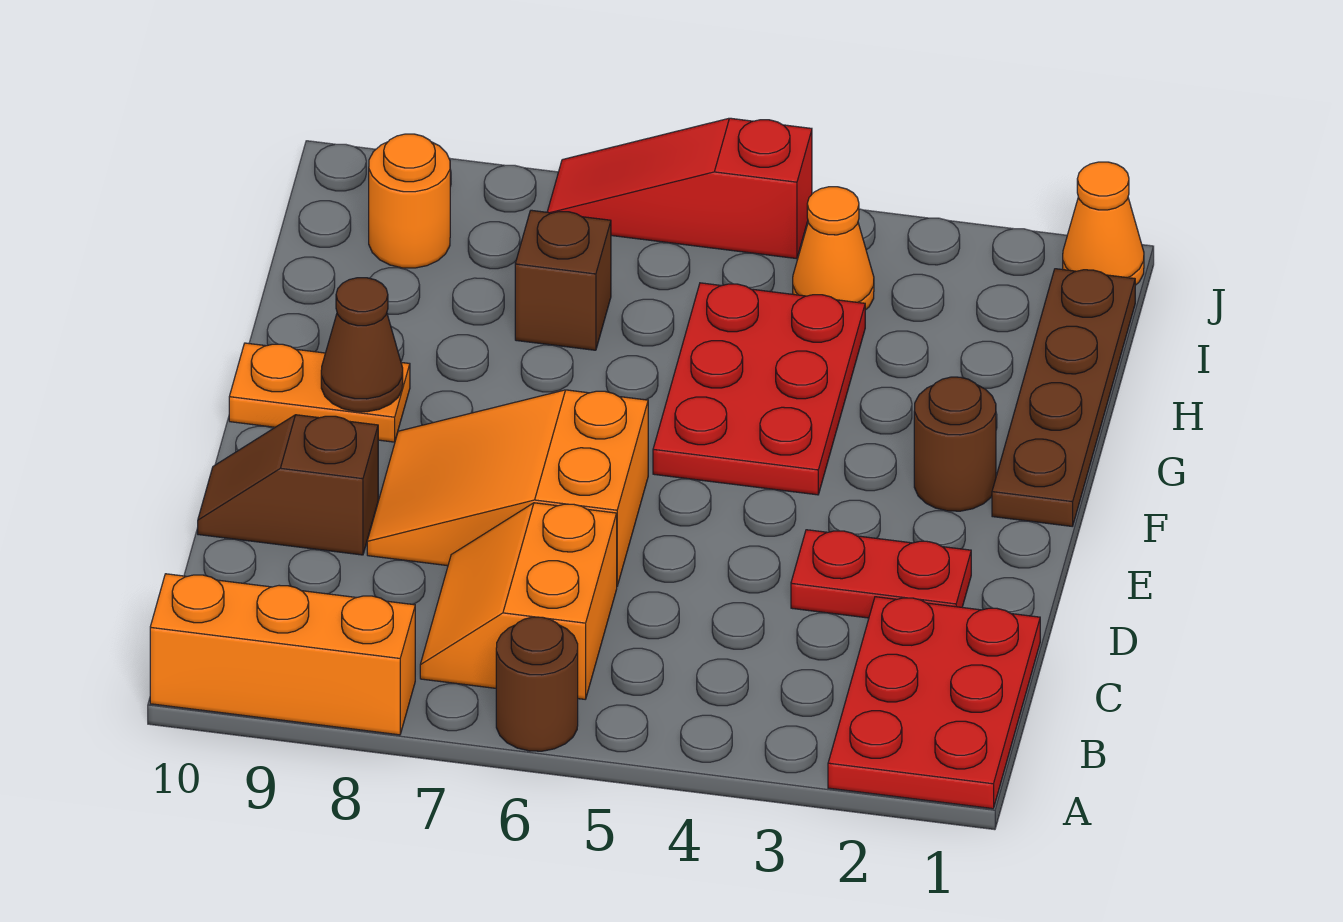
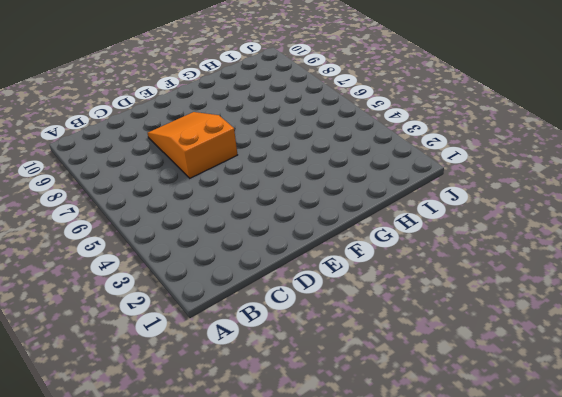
none -> red 2x3 plate [828,597,1040,809]
none -> brown 1x1 round brick [496,617,578,751]
none -> orange 1x3 brick [150,574,415,735]

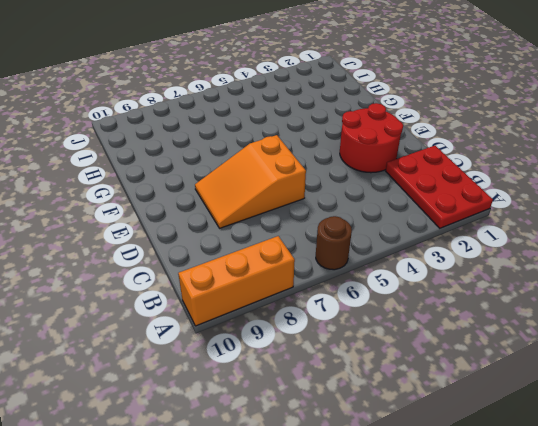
red 2x2 round brick [340,103,403,173] -> red 1x2 plate [791,530,971,618]
none -> orange 2x2 slope [420,503,617,699]
none -> brown 1x2 slope [198,415,378,555]
none -> brown 1x4 plate [992,269,1135,527]

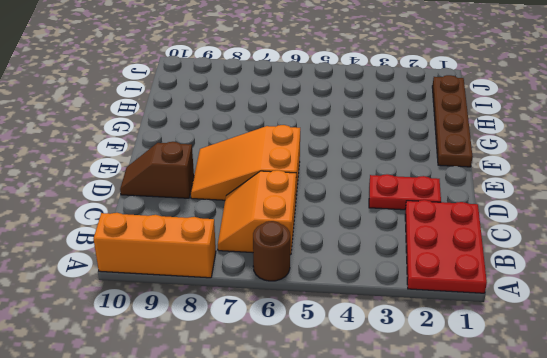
none -> brown 1x1 round brick [914,377,996,511]
none -> red 2x3 plate [653,283,865,495]
none -> orange 1x2 plate [229,343,410,442]

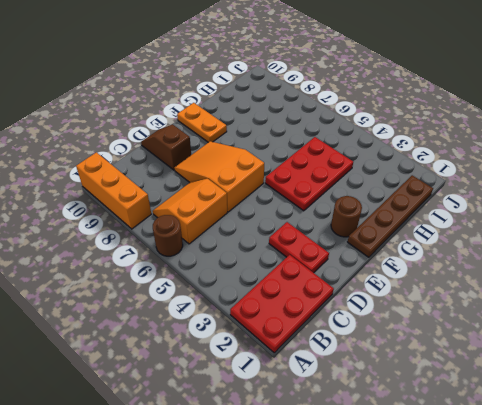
none -> brown 1x1 brick [515,210,611,350]
none -> orange 1x1 cone [793,187,874,310]
none -> orange 1x1 round brick [369,134,450,268]

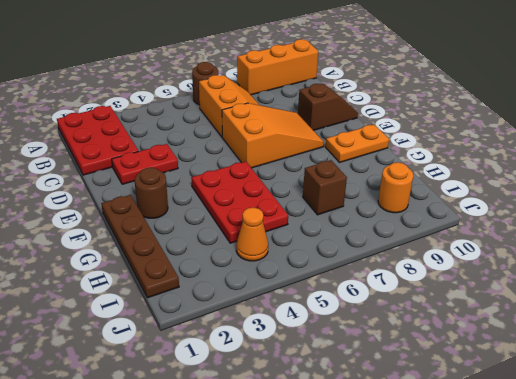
none -> orange 1x1 cone [1063,162,1144,285]
none -> red 1x3 slope [547,118,812,259]
none -> brown 1x1 cone [321,278,403,412]

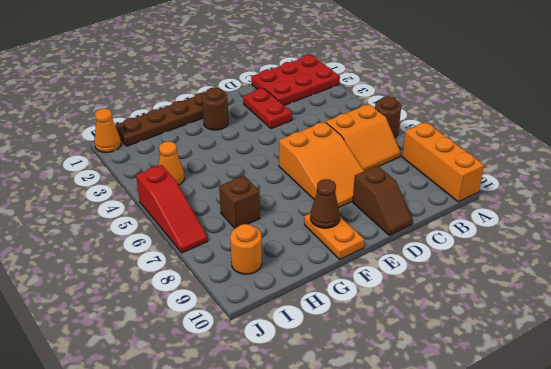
none -> red 2x3 plate [653,283,865,495]

